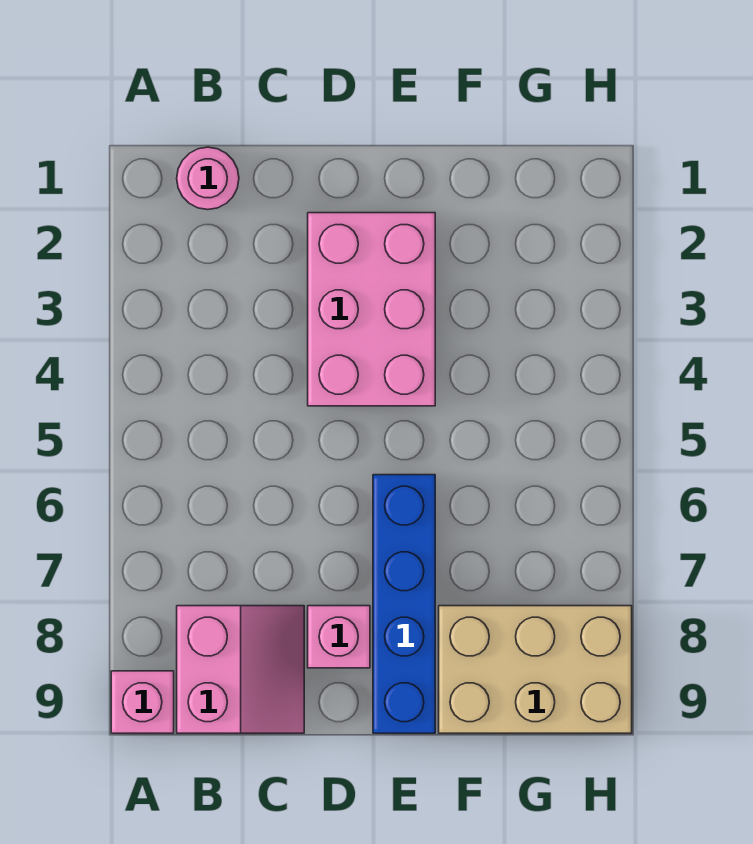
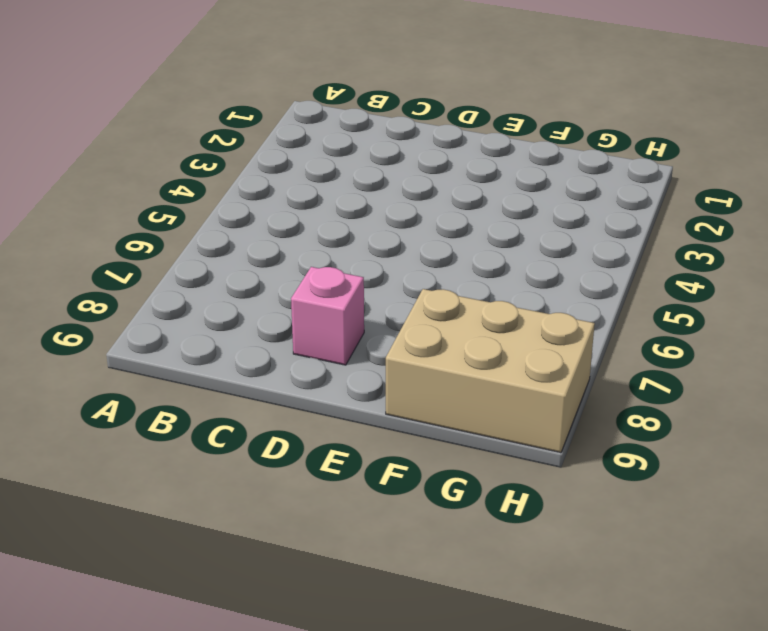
none -> pink 1x1 brick [111,671,174,733]
none -> pink 1x1 round brick [177,147,239,210]

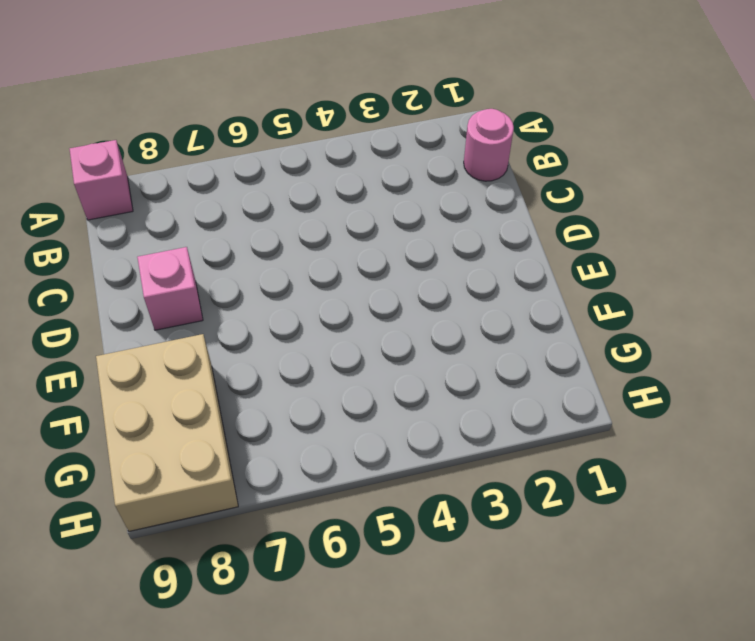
none -> pink 2x2 slope [177,606,304,733]
none -> pink 2x3 brick [308,213,435,406]

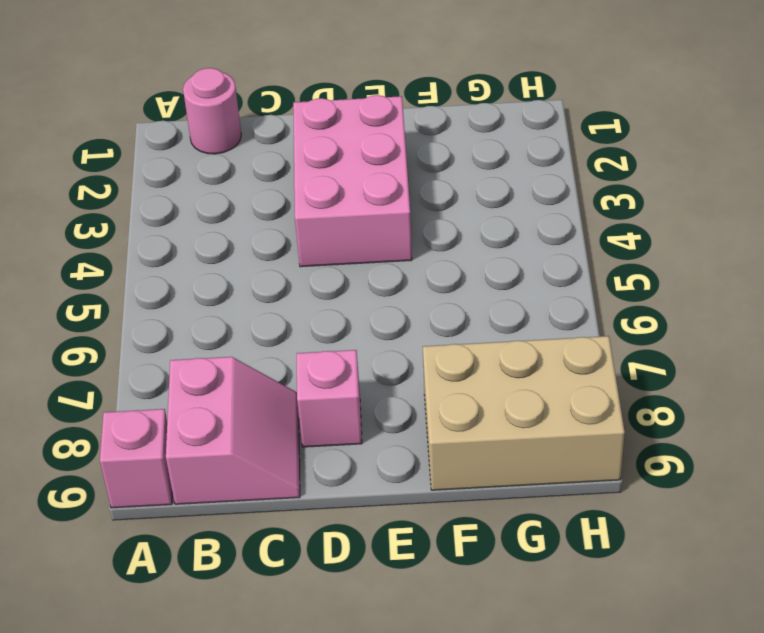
none -> blue 1x4 brick [373,475,435,733]

